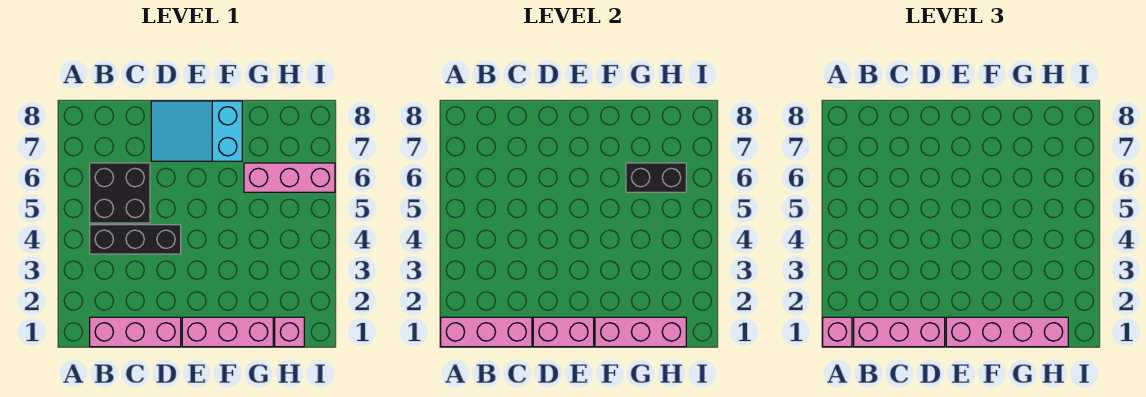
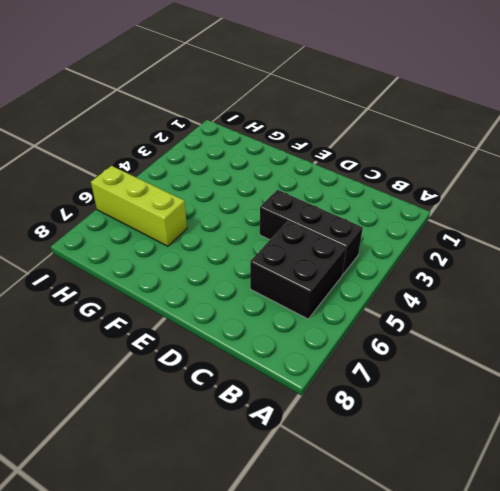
lime 1x3 brick [91,166,187,246] -> pink 1x3 brick [244,163,335,192]
none -> pink 1x3 brick [90,317,181,347]
none -> cyan 2x3 slope [151,101,242,161]
none -> pink 1x3 brick [182,317,273,347]

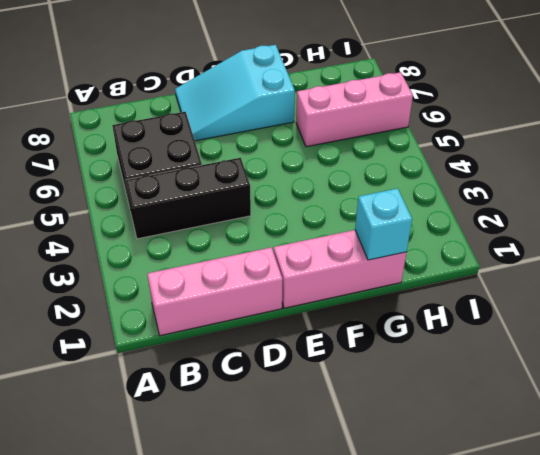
cyan 1x1 brick [355,188,412,260] -> pink 1x3 brick [595,317,686,347]
none -> pink 1x1 brick [275,317,304,347]
none -> pink 1x3 brick [441,317,532,347]
none -> pink 1x2 brick [533,317,594,347]

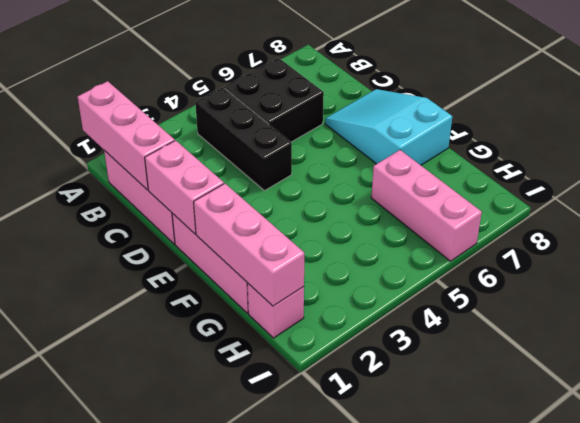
none -> black 1x2 brick [626,163,686,192]
none -> pink 1x1 brick [823,317,852,347]
none -> pink 1x3 brick [854,317,945,347]

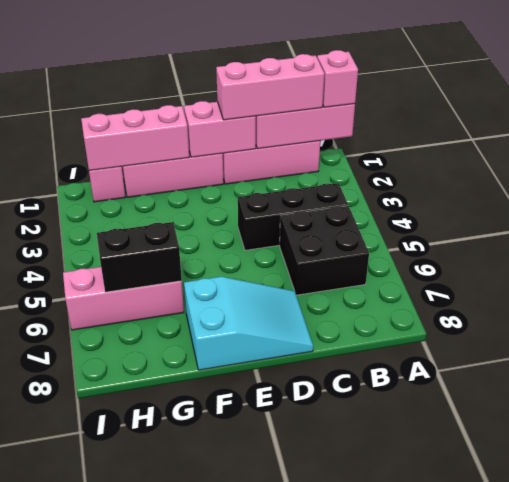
none -> pink 1x4 brick [946,317,1068,347]

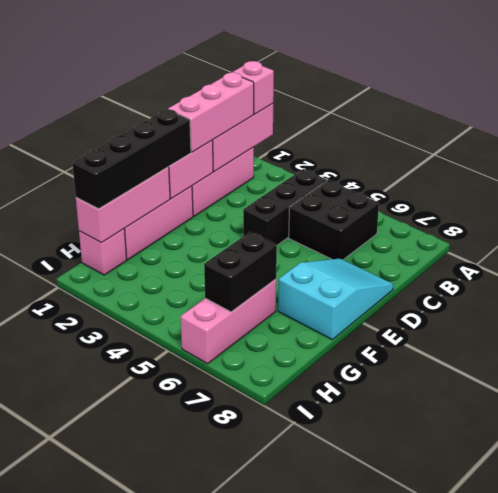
black 1x4 brick [72,109,191,209] -> pink 1x4 brick [946,317,1068,347]

